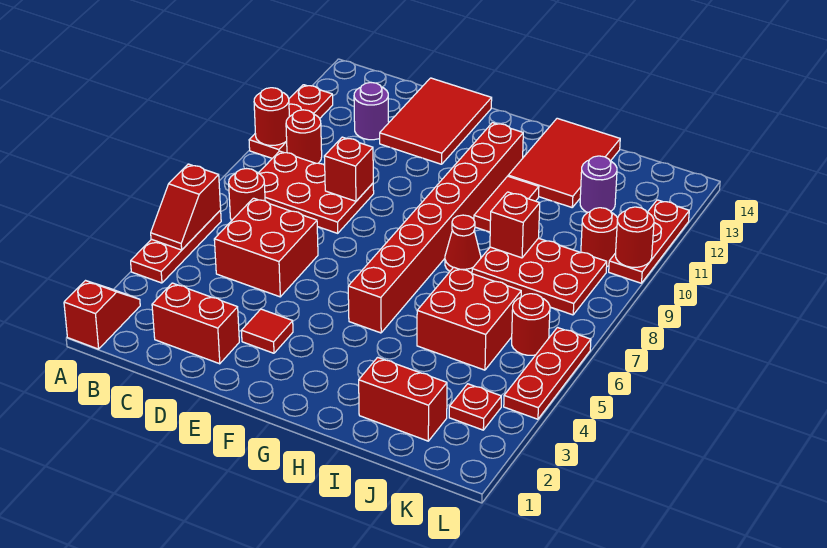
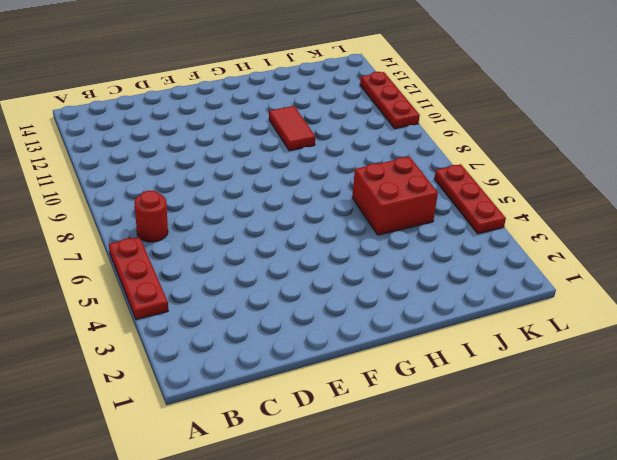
none -> red 1x2 slope [64,281,140,349]
none -> red 1x3 plate [249,85,333,158]
none -> red 2x3 plate [259,151,374,233]

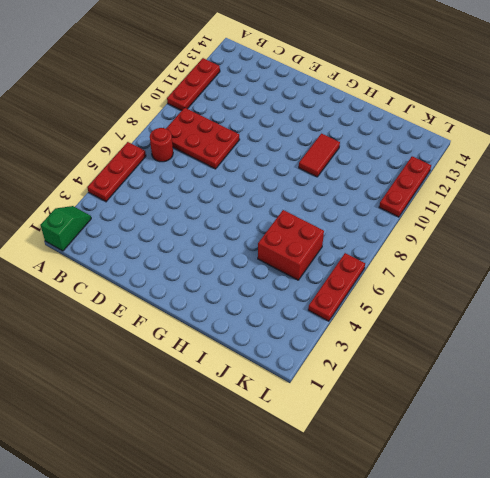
green 1x2 slope [41,206,91,251] -> red 1x2 slope [64,281,140,349]
none -> red 1x1 round brick [286,110,322,163]
none -> red 1x2 brick [152,283,239,364]
none -> red 2x2 brick [214,198,318,297]

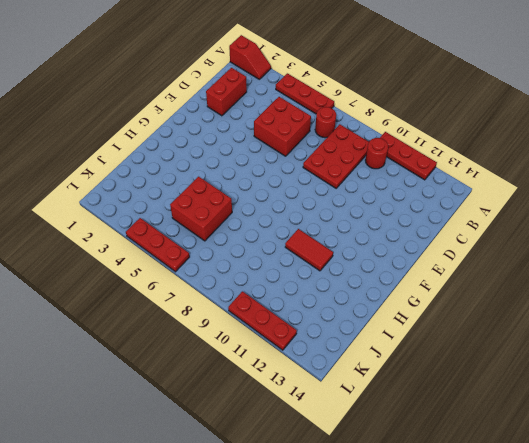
none -> purple 1x1 round brick [354,82,389,140]
none -> red 2x3 tile [380,78,492,164]
none -> red 1x1 tile [241,309,293,353]

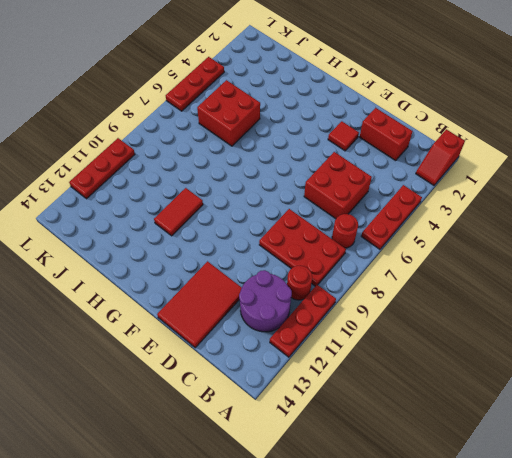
purple 2x2 round brick [239,270,292,332] -> purple 1x1 round brick [354,82,389,140]
none -> red 1x8 brick [348,123,523,333]
none -> red 1x1 cone [445,215,481,273]
none -> red 2x3 tile [508,118,620,207]

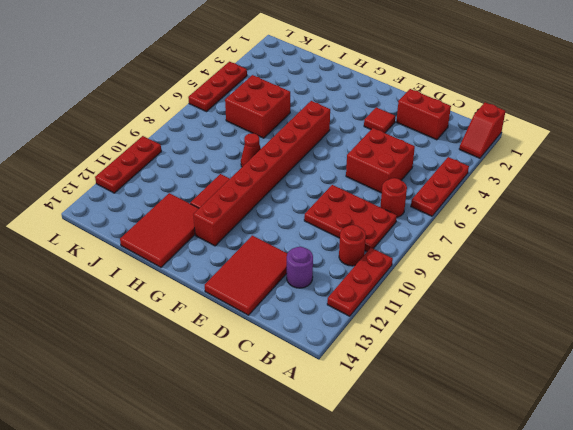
none -> red 1x2 brick [359,357,447,441]
none -> red 2x3 plate [472,238,607,315]
none -> purple 1x1 round brick [580,156,617,213]

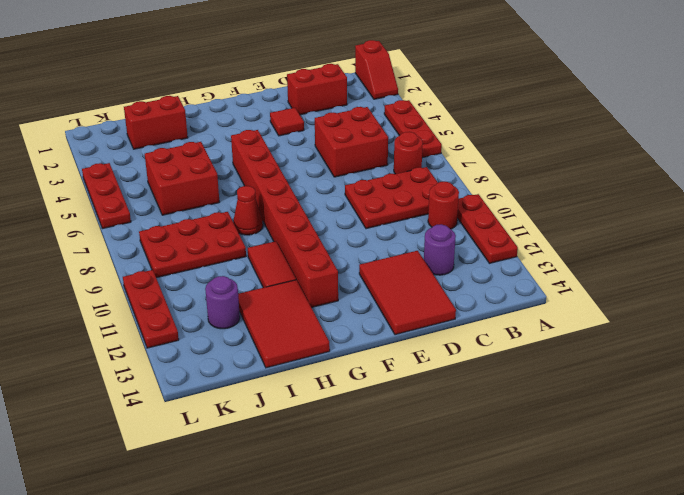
none -> red 1x1 plate [449,384,501,430]
none -> red 1x1 round brick [512,294,550,355]
none -> red 1x1 round brick [581,208,618,266]

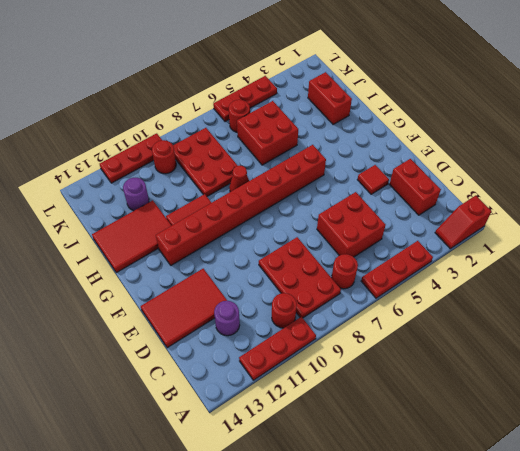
none -> red 1x1 plate [449,384,501,430]
none -> red 1x2 slope [151,164,221,250]
none -> red 1x1 round brick [254,88,289,145]

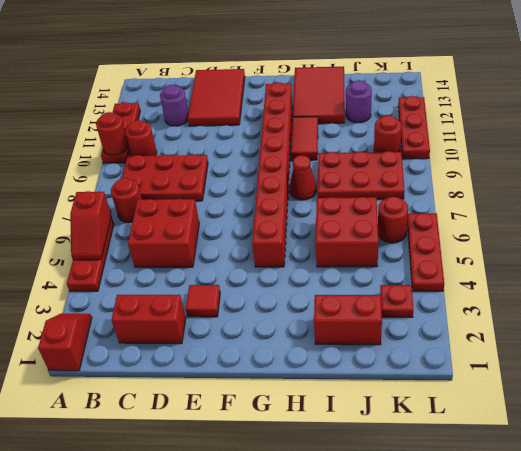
none -> red 1x1 brick [324,137,373,201]
none -> red 1x1 brick [490,192,540,258]
none -> red 1x1 round brick [616,207,654,267]

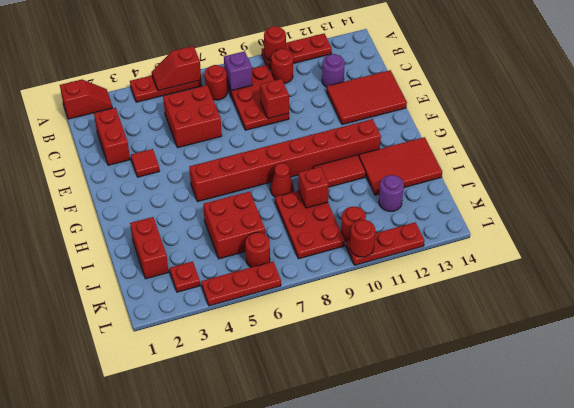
purple 1x1 brick [224,51,252,91] -> none

